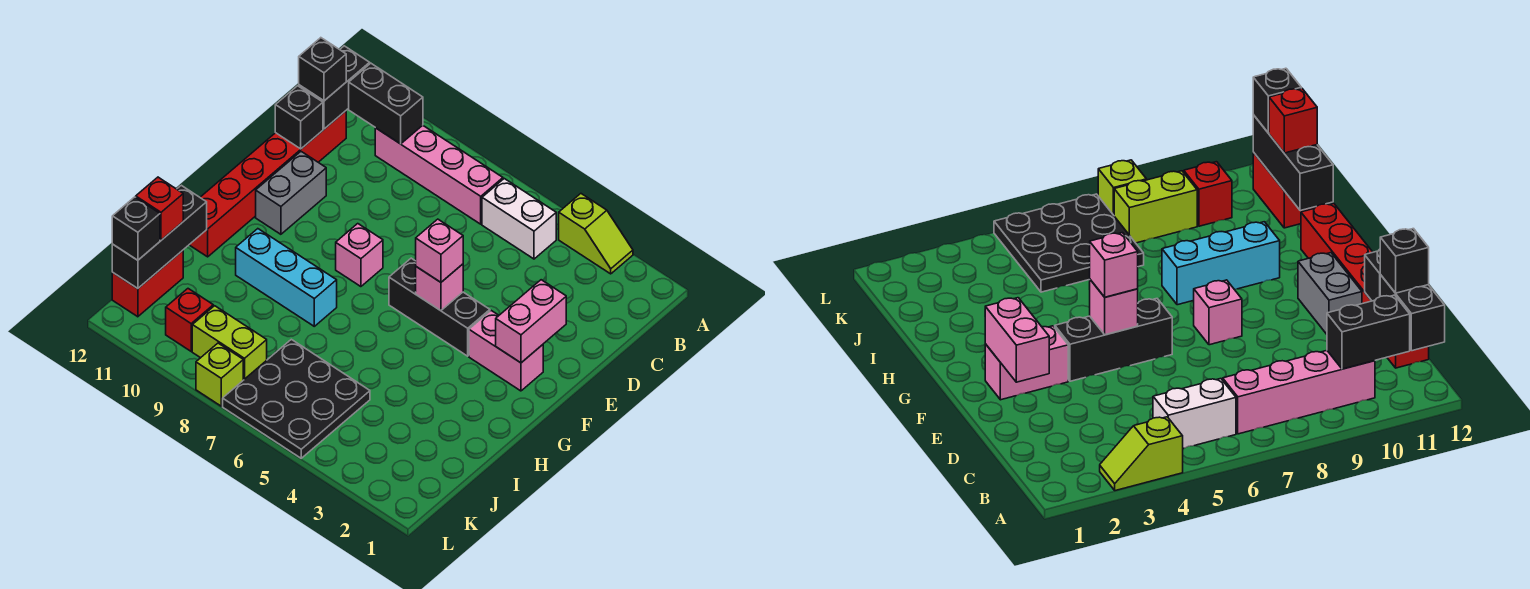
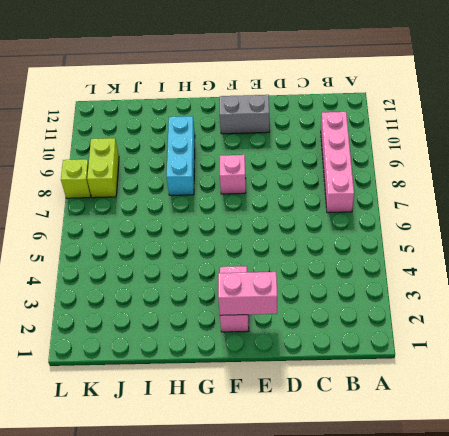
none -> lime 1x2 slope [559,194,633,274]
none -> white 1x2 brick [482,179,556,259]
none -> red 1x6 brick [189,111,346,257]

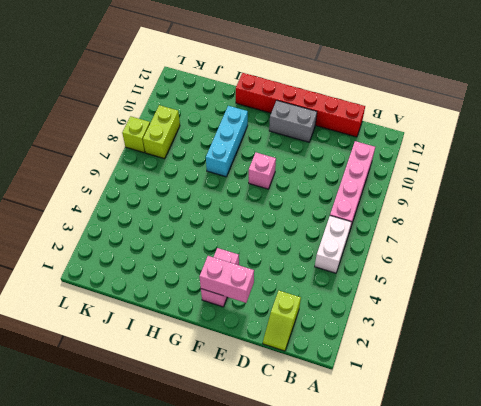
lime 1x2 slope [263,291,301,351] -> lime 1x2 slope moved to [559,194,633,274]
none -> black 1x3 brick [389,258,490,356]
none -> black 3x3 plate [223,339,370,458]
none -> red 1x2 brick [112,250,183,317]

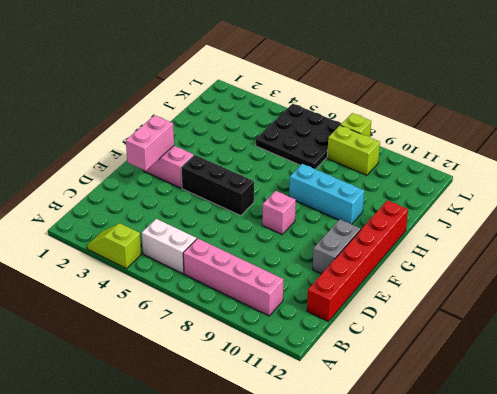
none -> red 1x2 brick [112,250,183,317]
none -> red 1x1 brick [166,289,213,351]
none -> black 1x2 brick [349,63,423,144]

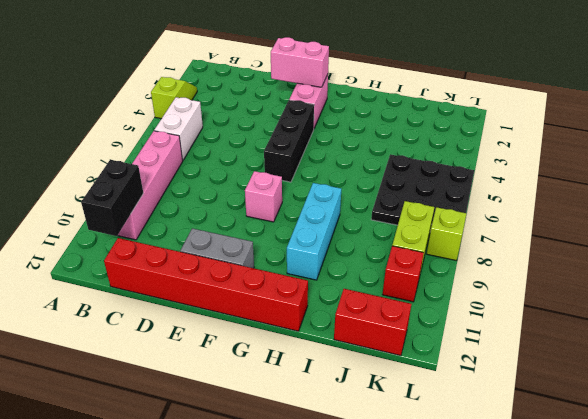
none -> black 1x2 brick [299,46,370,129]
none -> black 1x1 brick [275,86,323,149]
none -> pink 1x1 brick [416,264,463,311]

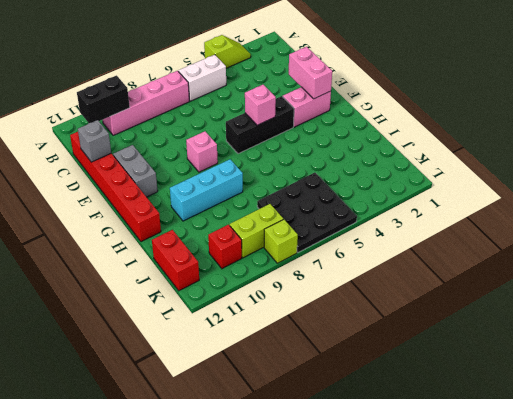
grey 1x1 brick [78,120,111,162] -> black 1x1 brick [275,86,323,149]
none -> black 1x2 brick [299,46,370,129]
none -> black 1x3 brick [112,185,207,289]
none -> black 1x1 brick [299,38,346,101]

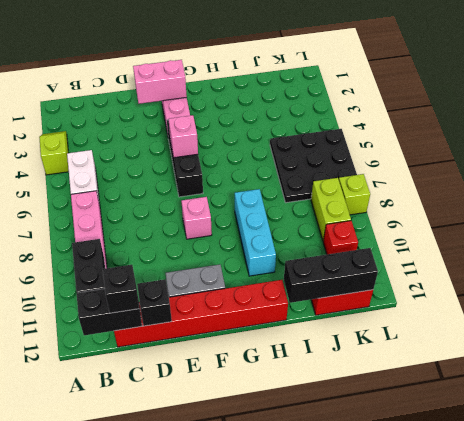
none -> pink 1x1 brick [416,219,463,282]
none -> red 1x1 brick [136,177,183,240]
none -> black 1x1 brick [112,197,160,260]

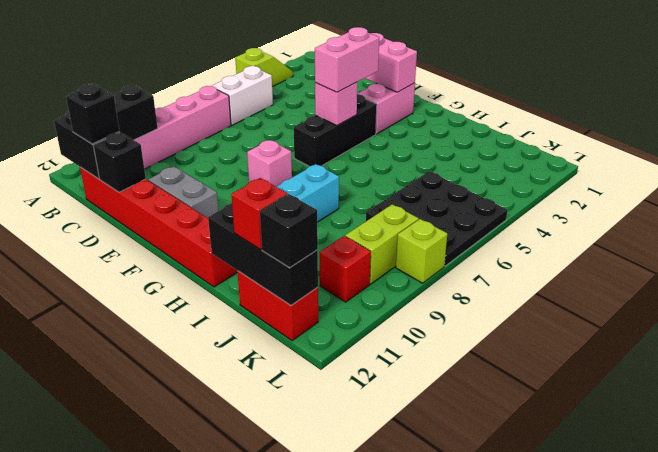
pink 1x2 brick [315,27,379,92] -> pink 1x1 brick [416,219,463,282]

